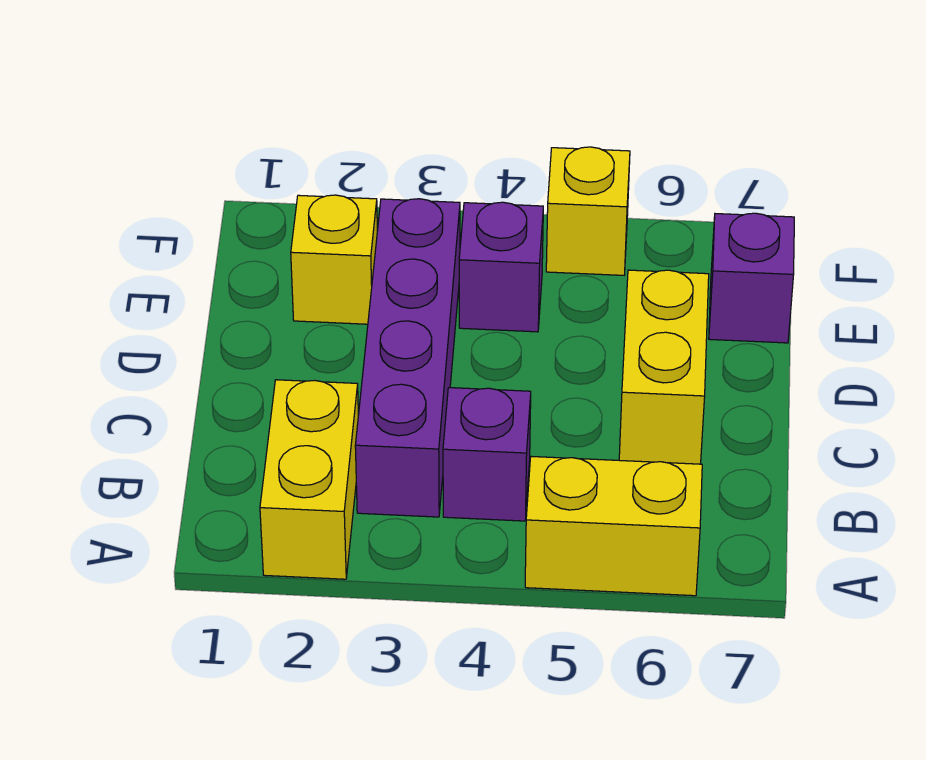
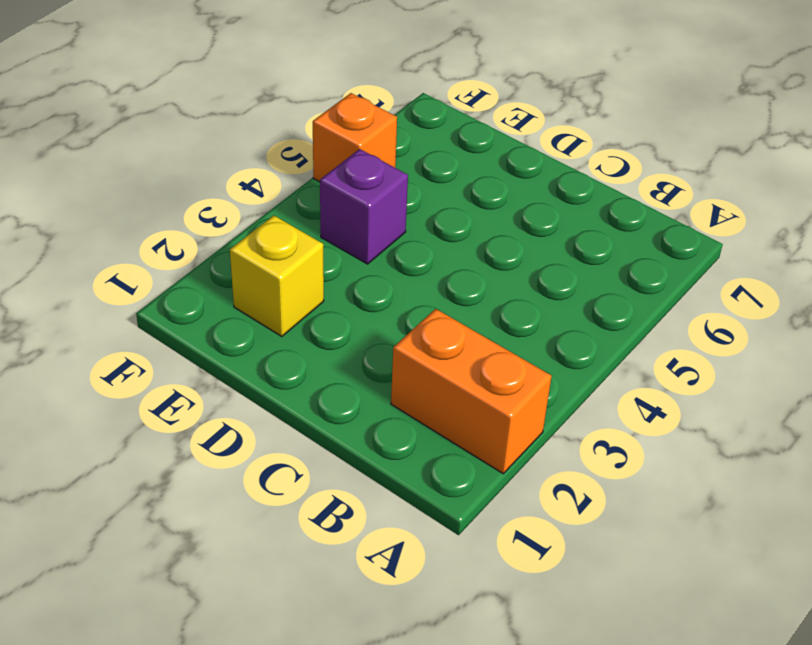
orange 1x2 brick [391,309,552,474] -> yellow 1x2 brick [260,380,358,579]
orange 1x1 brick [313,93,397,182] -> yellow 1x1 brick [546,147,630,275]
none -> yellow 1x2 brick [525,456,702,596]
none -> purple 1x4 brick [355,199,460,517]

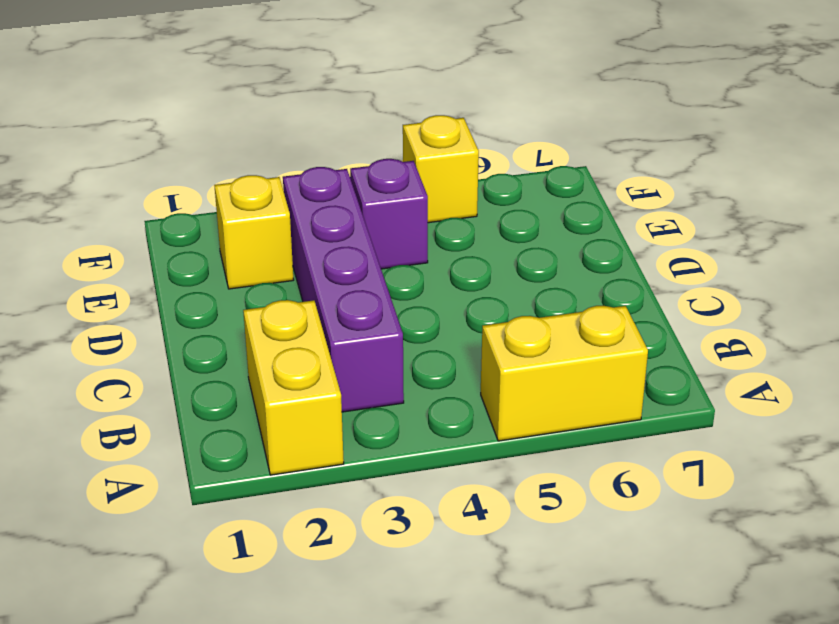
none -> purple 1x1 brick [443,388,531,521]
none -> yellow 1x2 brick [619,270,709,464]

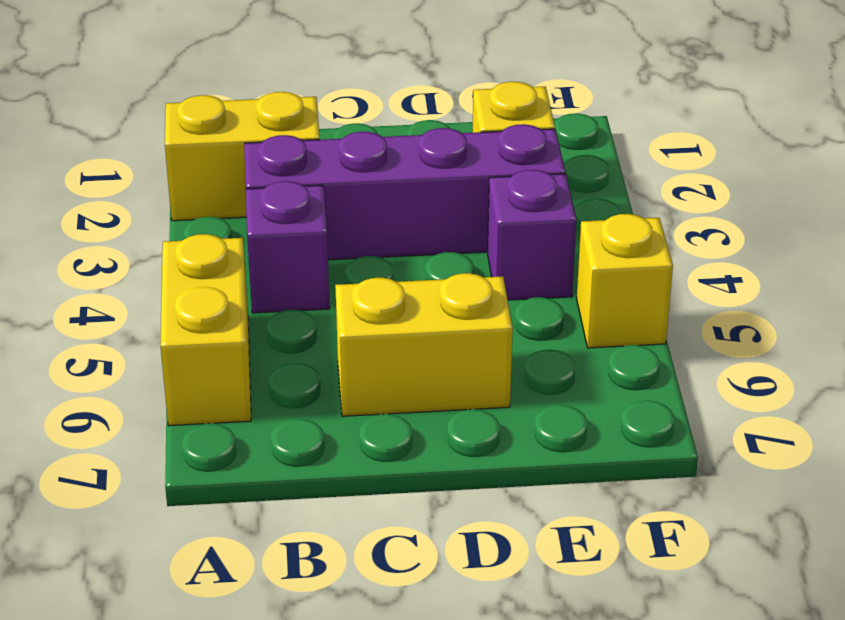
none -> purple 1x1 brick [709,213,794,343]

